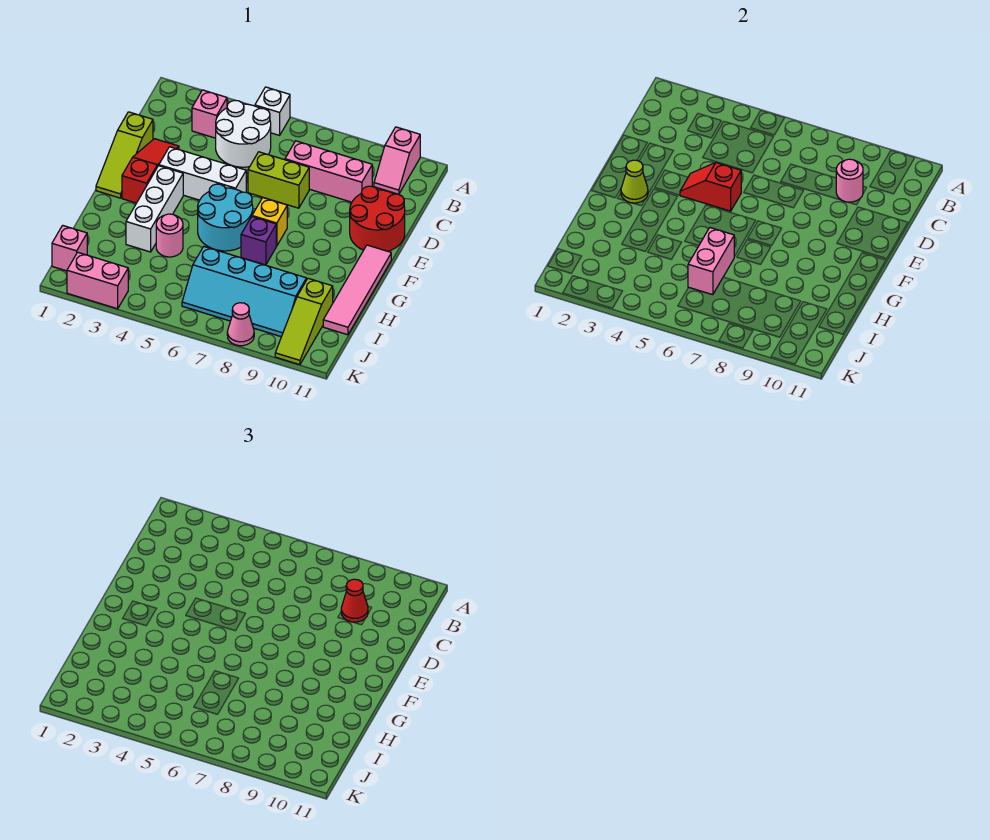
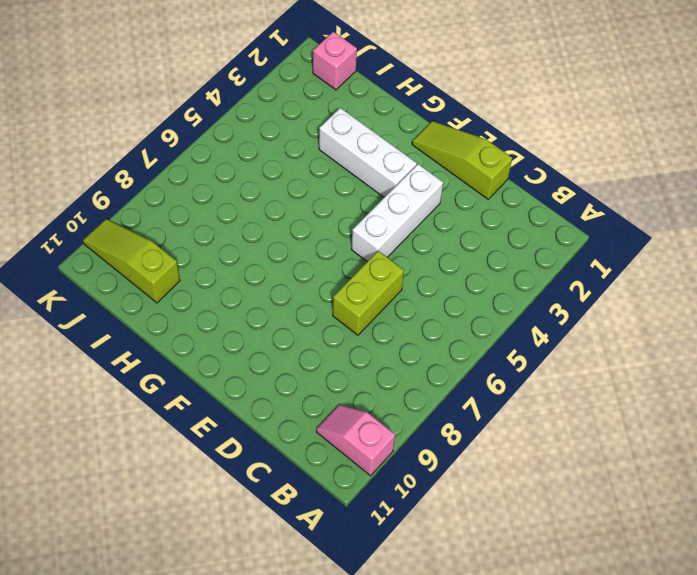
none -> white 1x1 brick [255,87,290,135]
none -> pink 1x1 brick [192,90,227,138]
none -> white 2x2 round brick [216,100,271,167]

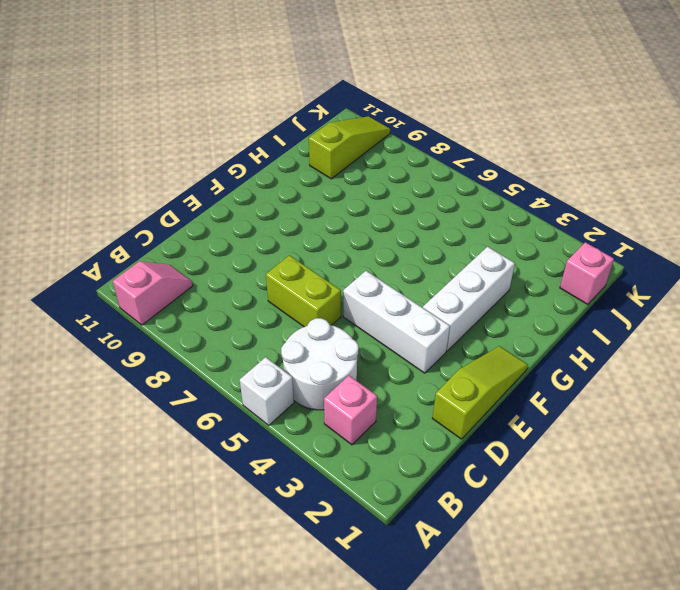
none -> pink 1x3 brick [285,141,372,202]
none -> red 1x3 slope [122,139,179,203]
none -> red 2x2 round brick [350,186,405,251]

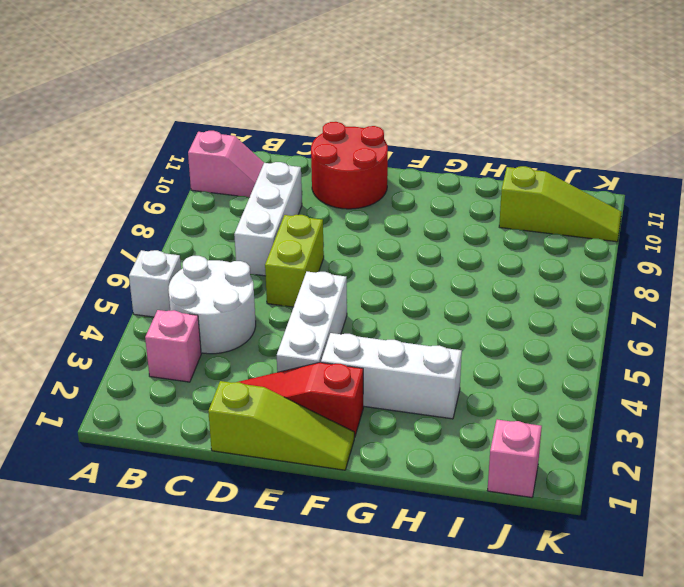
white 1x3 brick [234,162,302,276] -> pink 1x3 brick [285,141,372,202]
none -> cyan 2x2 round brick [198,184,253,251]
none -> yellow 1x1 brick [252,198,287,246]
none -> pink 1x4 tile [323,245,391,335]

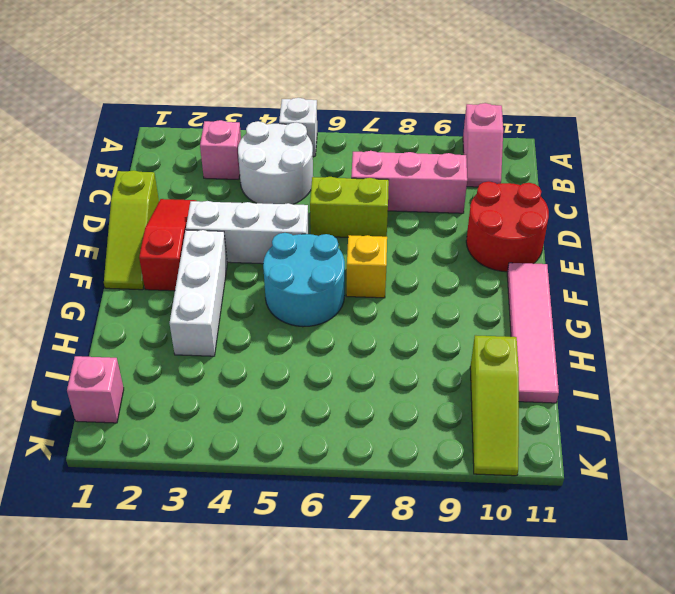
none -> purple 1x1 brick [241,217,276,265]
none -> pink 1x1 round brick [156,214,183,257]
none -> cyan 2x4 slope [182,247,306,337]

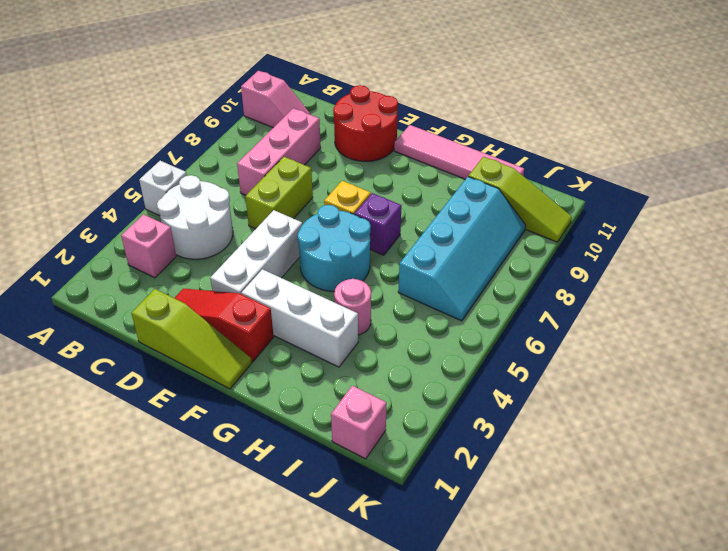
none -> pink 1x2 brick [67,252,128,309]
none -> pink 1x1 cone [227,303,254,346]
none -> pink 1x1 round brick [836,159,863,202]

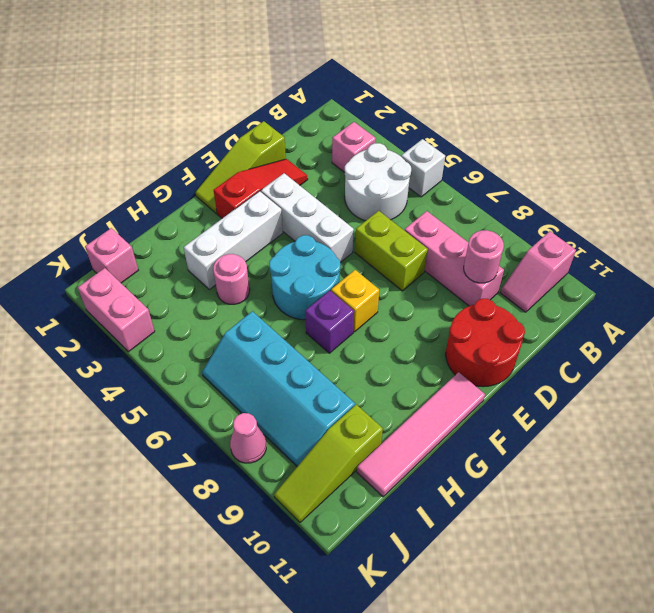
none -> red 1x2 slope [680,163,741,211]
none -> lime 1x1 cone [621,160,648,203]
none -> pink 1x2 brick [688,228,734,295]

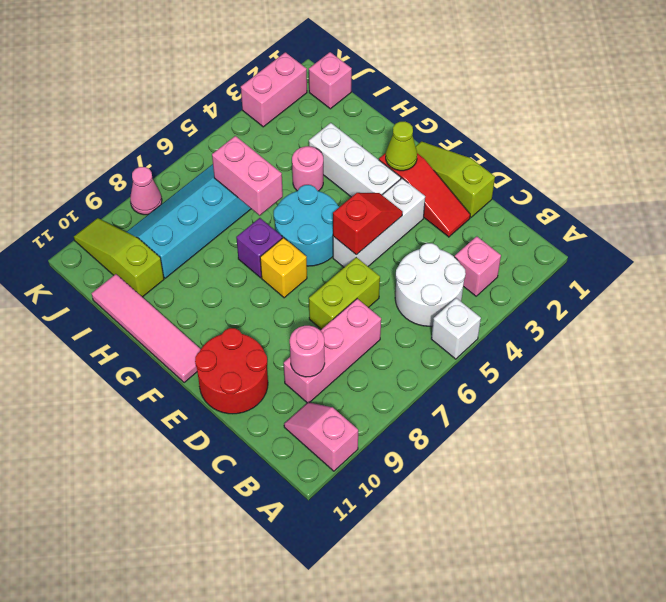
none -> red 1x1 cone [341,579,368,622]

